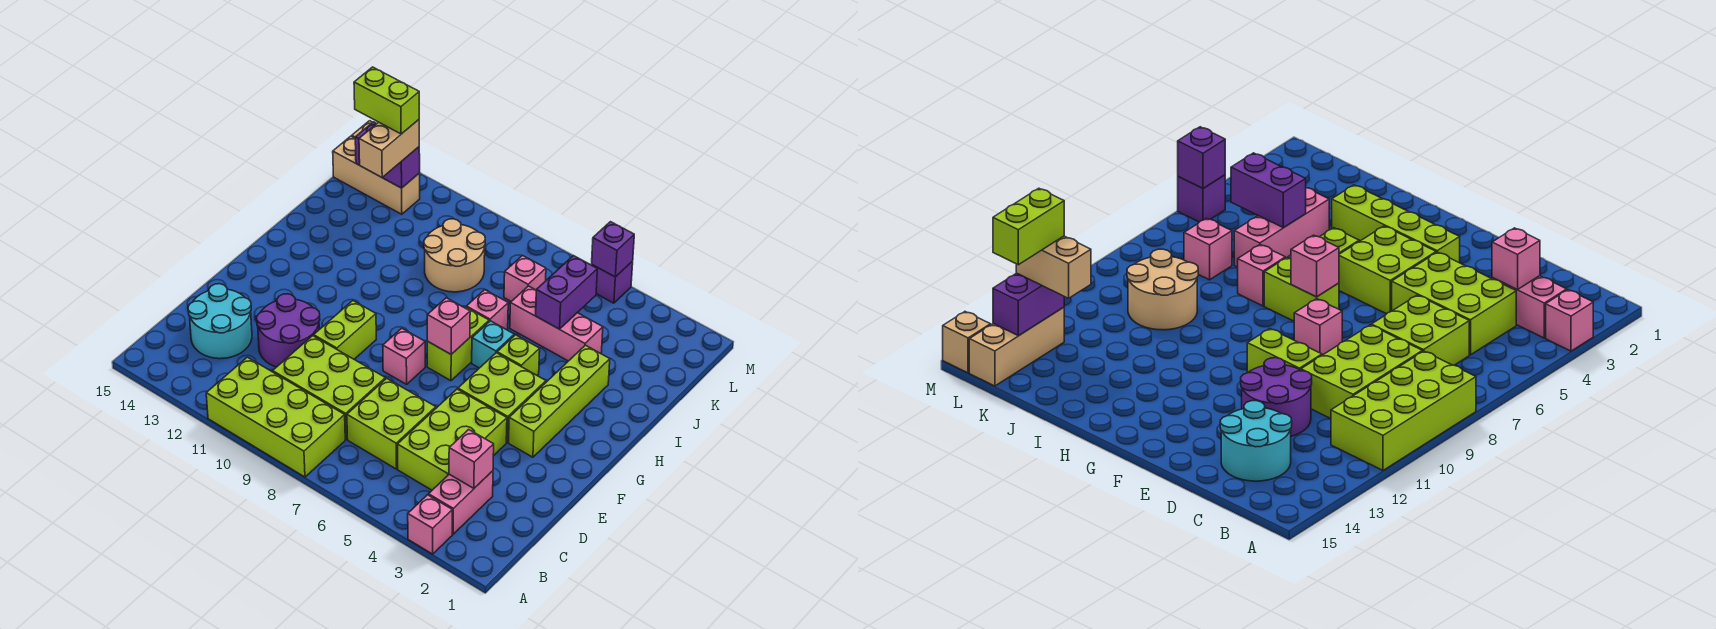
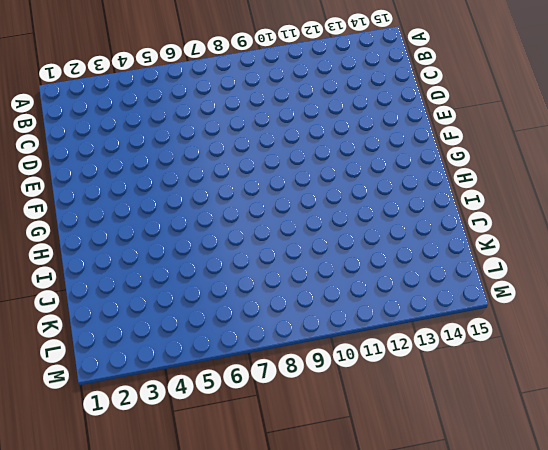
none -> pink 1x1 brick [408,495,452,554]
none -> lime 2x4 brick [206,357,345,477]
none -> pink 1x2 brick [429,471,493,534]

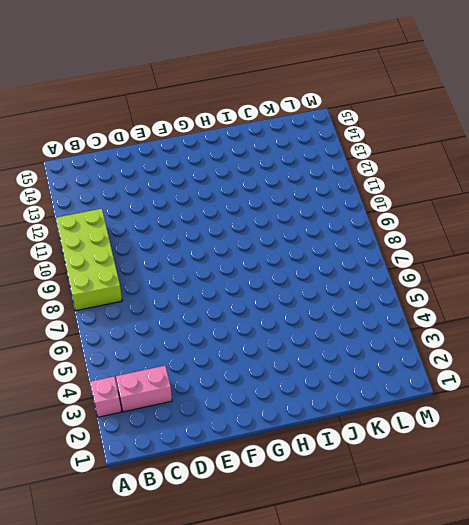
none -> lime 2x3 brick [397,389,507,490]
none -> lime 2x2 brick [347,378,436,469]
none -> lime 2x3 brick [273,336,385,439]

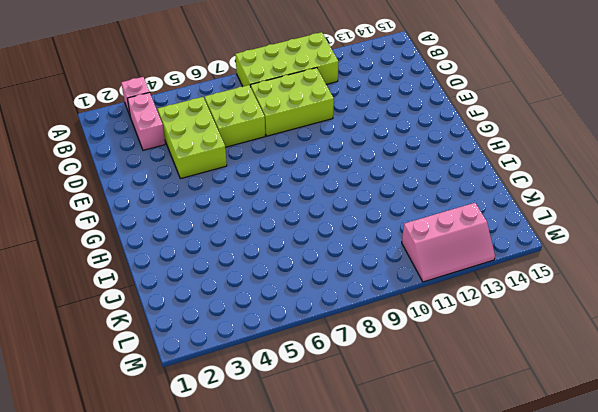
pink 2x3 slope [402,203,495,282] -> tan 1x3 brick [333,136,420,214]
none -> cyan 2x2 round brick [188,284,252,359]
none -> purple 2x2 round brick [257,294,320,367]
none -> lime 1x2 brick [314,301,376,359]

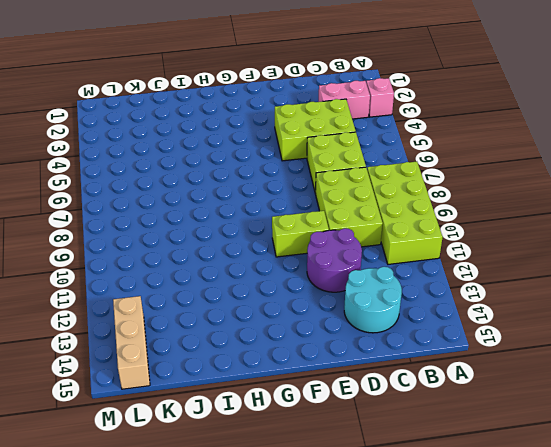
none -> lime 1x4 brick [509,345,610,457]
none -> lime 2x2 brick [458,353,546,442]
none -> pink 1x1 brick [383,328,425,384]

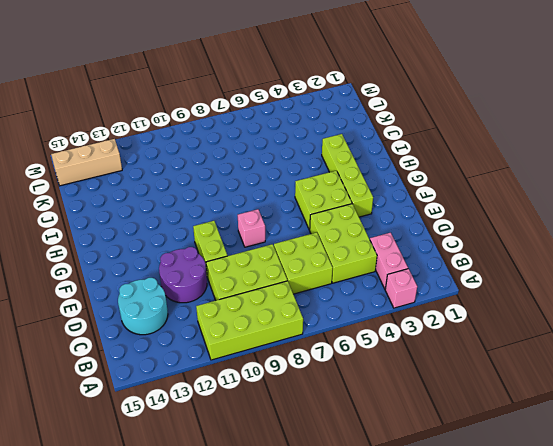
none -> lime 1x2 brick [427,307,489,381]
none -> lime 1x1 brick [497,335,540,375]
none -> cyan 1x1 brick [472,321,514,368]

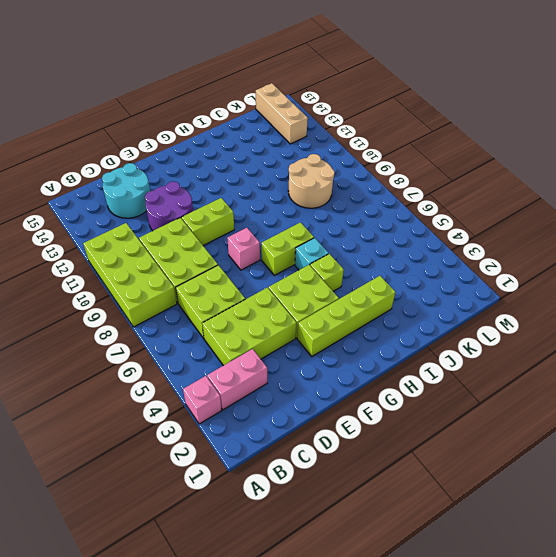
none -> pink 1x1 brick [466,290,508,330]
none -> pink 1x3 brick [510,286,603,361]
none -> pink 1x1 brick [504,256,546,301]

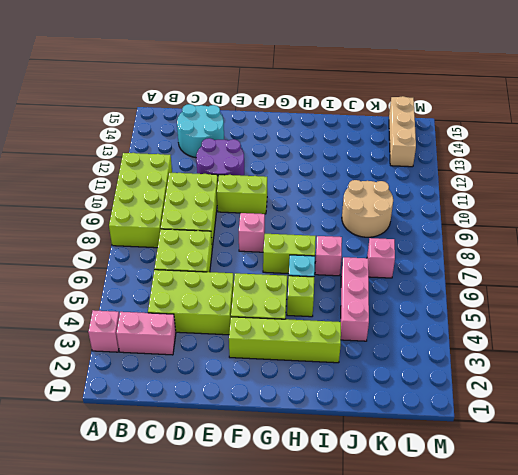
none -> purple 1x1 brick [592,261,633,303]
none -> tan 1x1 brick [943,312,991,373]
none -> pink 1x1 brick [449,429,494,488]

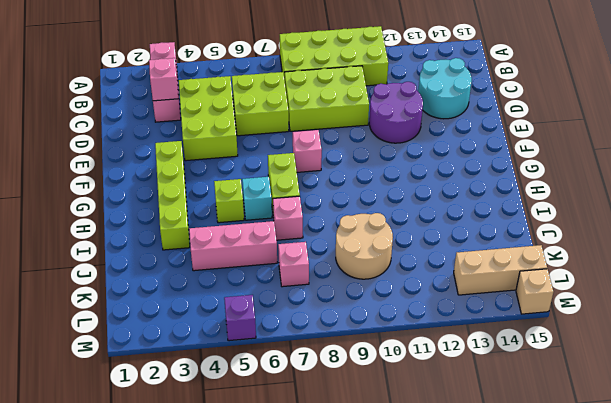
none -> lime 1x2 brick [314,301,376,359]
none -> lime 2x2 brick [458,353,546,442]
none -> pink 1x1 brick [427,298,470,354]

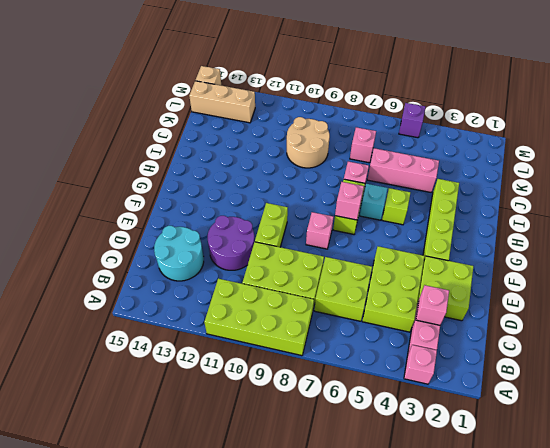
lime 2x2 brick [418,256,473,321] -> lime 2x2 brick moved to [458,353,546,442]
none -> purple 1x2 brick [536,256,597,329]
none -> purple 1x2 brick [355,122,420,188]
none -> purple 1x1 brick [592,222,634,277]

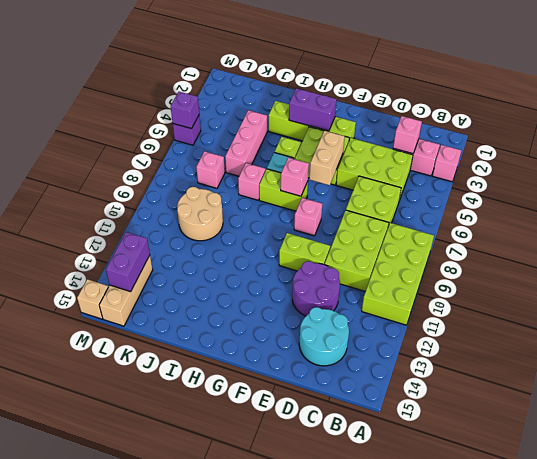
tan 1x2 brick [309,131,345,185] -> tan 1x2 brick turned to [359,120,419,177]
purple 1x2 brick [289,88,337,131] -> purple 1x2 brick moved to [536,256,597,329]
none -> lime 1x2 brick [354,67,419,134]

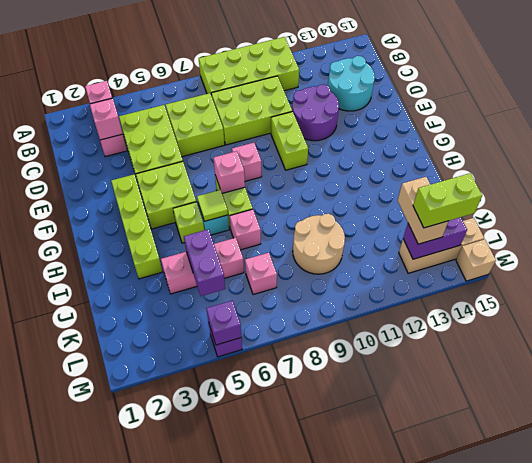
lime 1x1 tile [197,190,228,221] -> none

